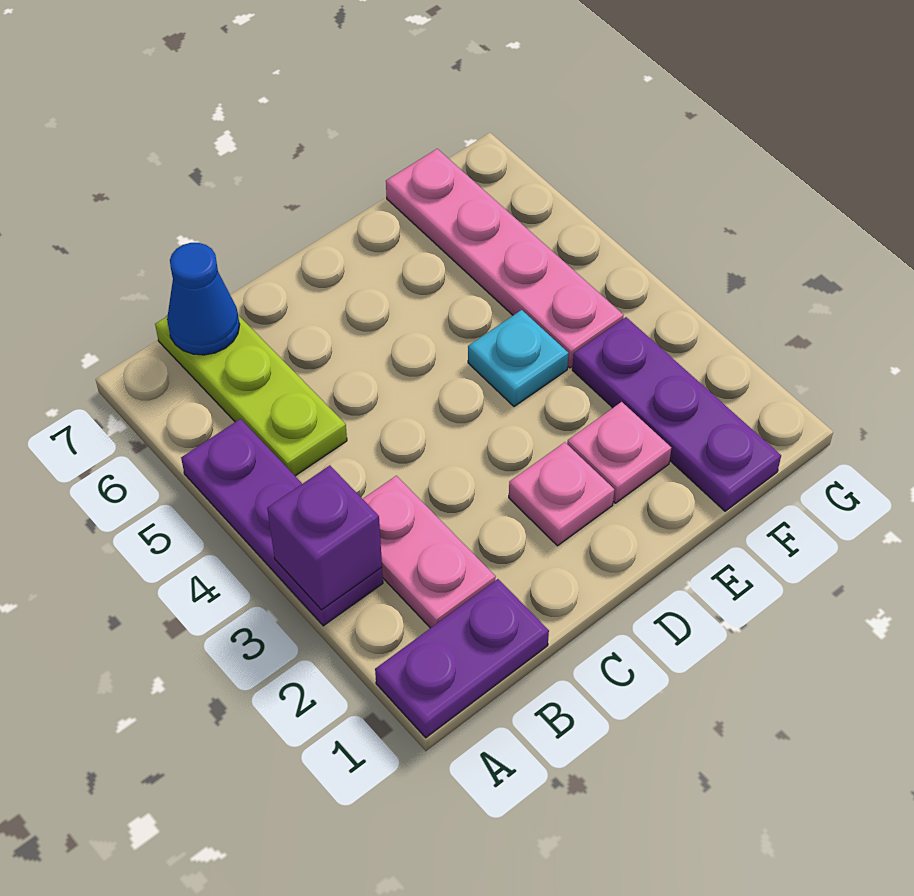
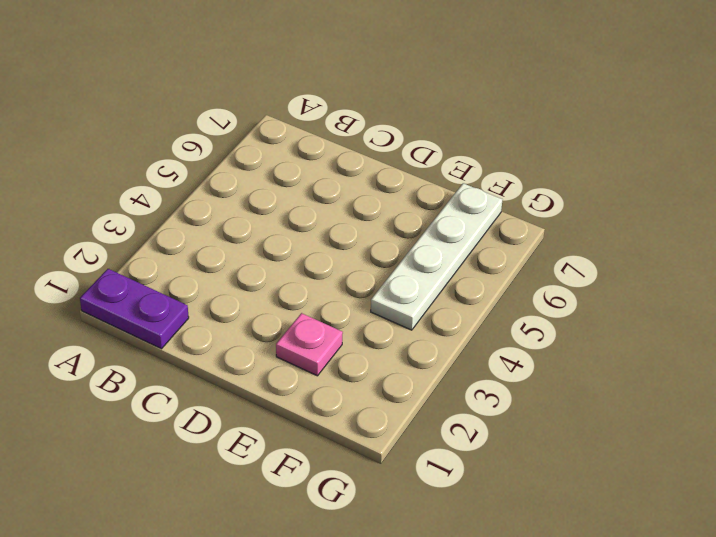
white 1x4 plate [371,183,502,330] -> pink 1x4 plate [386,149,624,368]
none -> purple 1x3 plate [181,419,383,626]
none -> pink 1x2 plate [363,476,496,628]

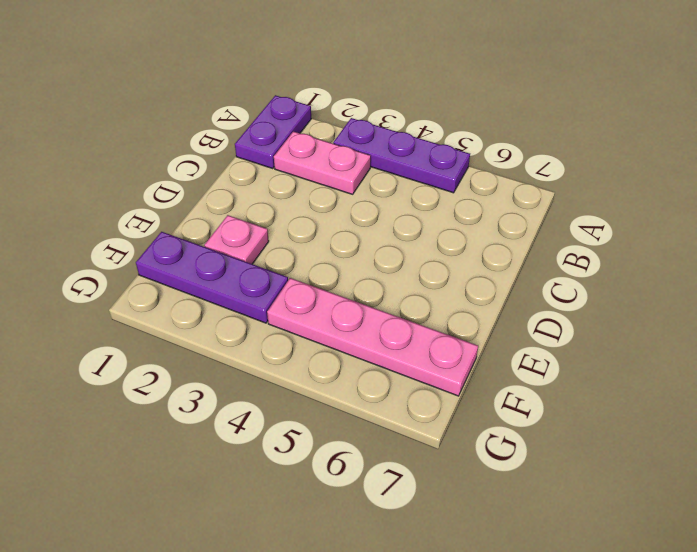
none -> lime 1x3 plate [155,315,347,476]
none -> pink 1x1 plate [509,442,614,546]

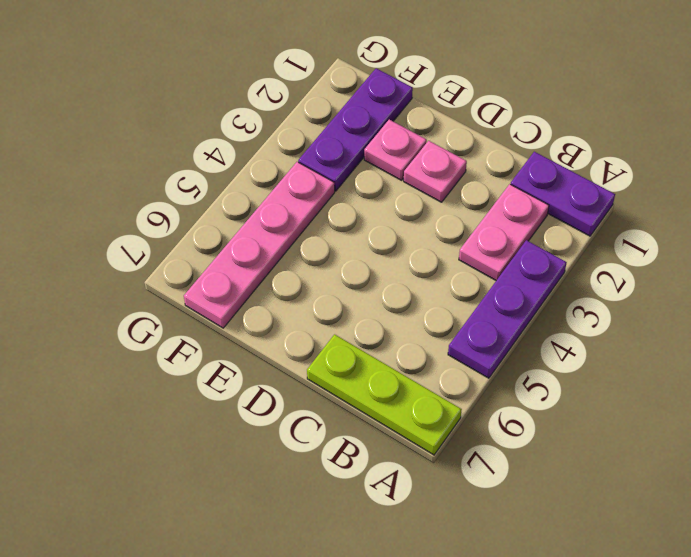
lime 1x3 plate [307,334,462,455] -> lime 1x3 plate turned to [155,315,347,476]
none -> cyan 1x1 plate [468,310,568,407]
none -> purple 1x1 brick [267,466,382,610]

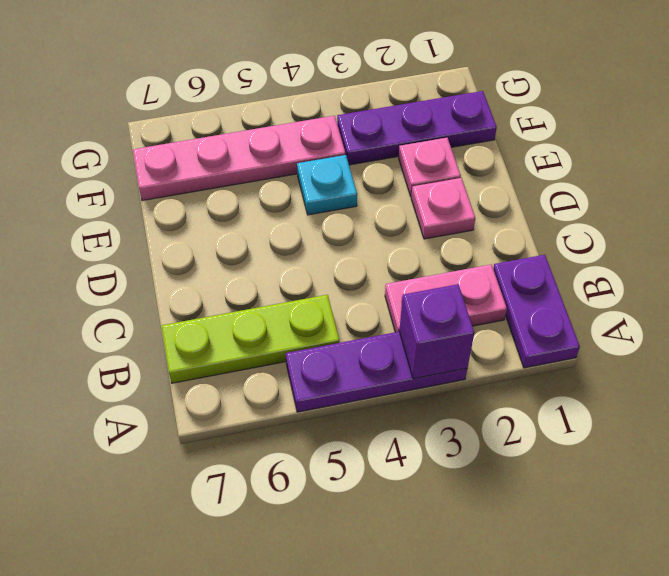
none -> blue 1x1 cone [167,243,240,355]

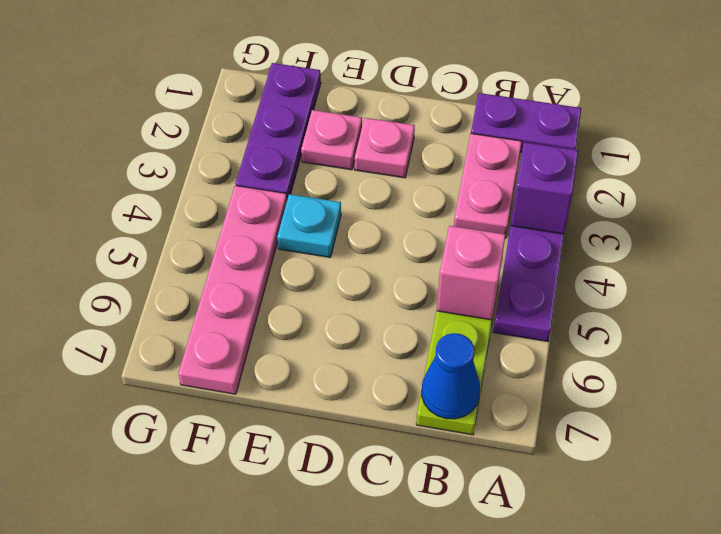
pink 1x1 brick [437,226,505,320] -> none

